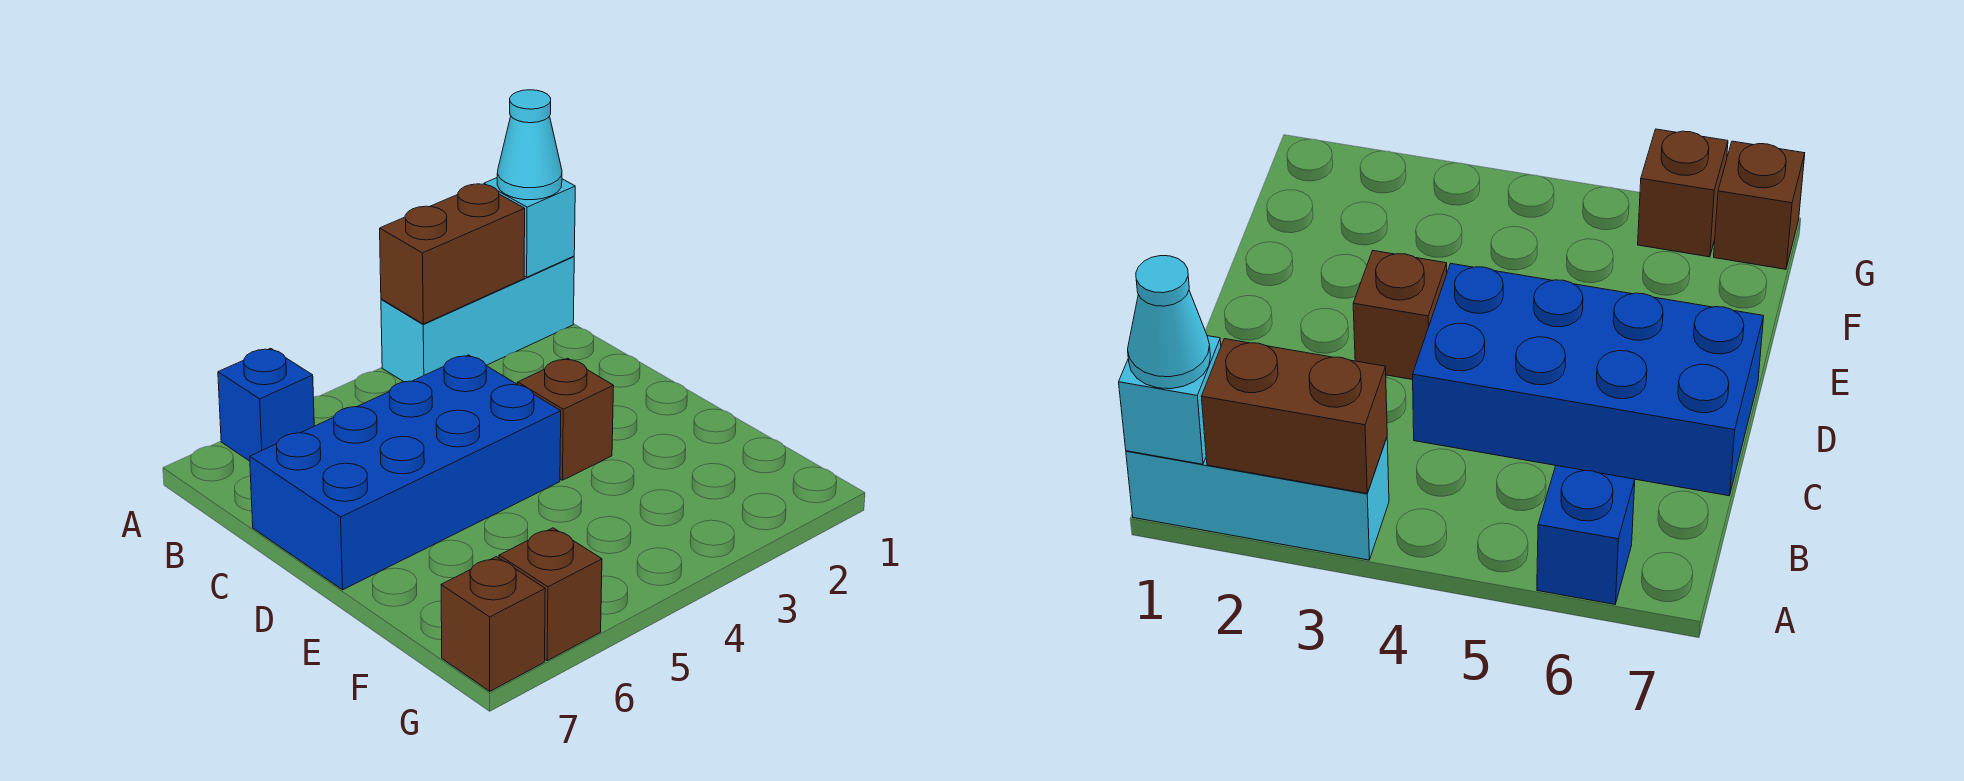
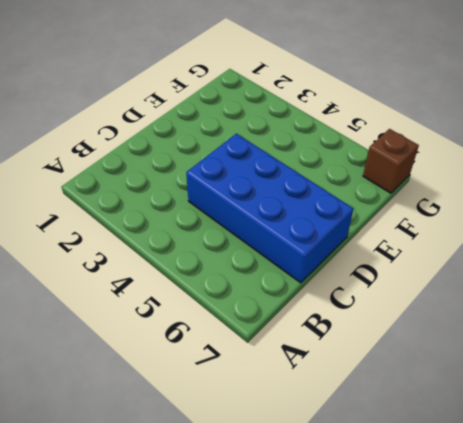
none -> cyan 1x3 brick [381,256,574,382]
none -> blue 1x1 brick [218,348,314,461]

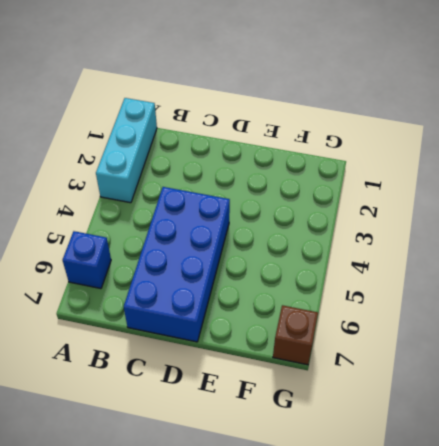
none -> brown 1x1 brick [518,358,614,480]
none -> brown 1x1 brick [499,528,602,661]

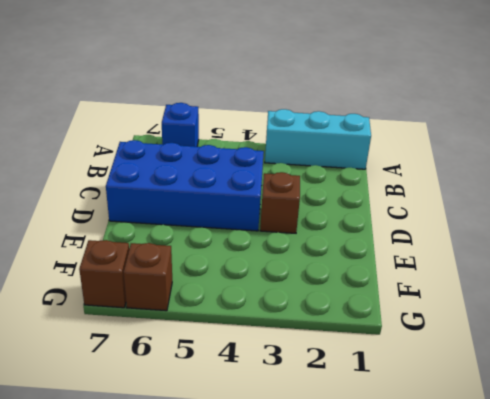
none -> cyan 1x1 brick [484,178,575,277]
none -> brown 1x2 brick [380,184,525,324]

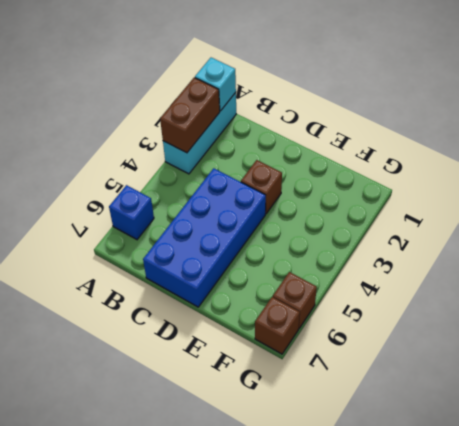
none -> cyan 1x1 cone [497,90,562,200]

